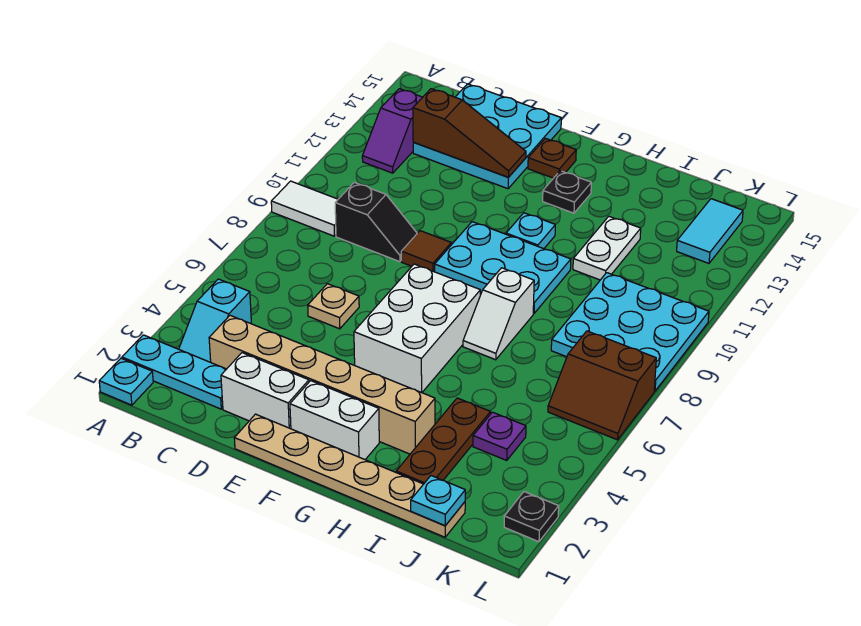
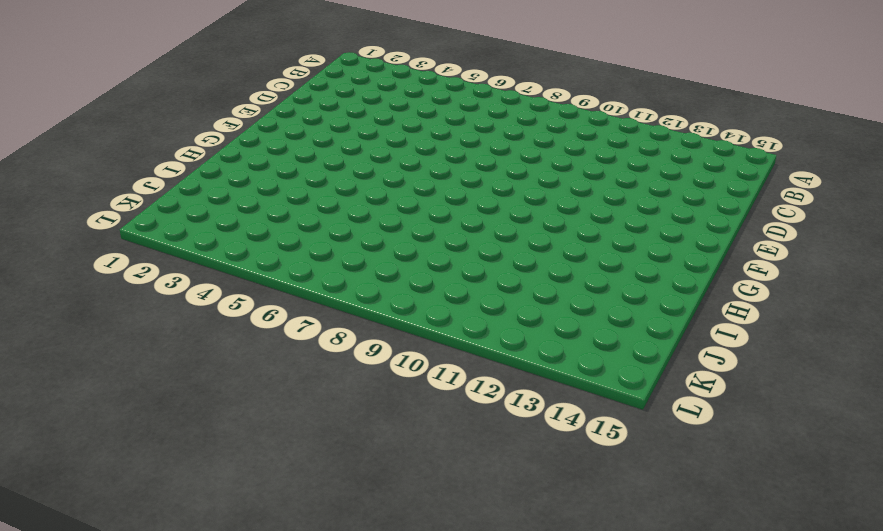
none -> cyan 1x1 plate [99,358,153,405]
none -> cyan 1x3 plate [122,335,226,409]
none -> white 1x2 tile [271,181,338,236]

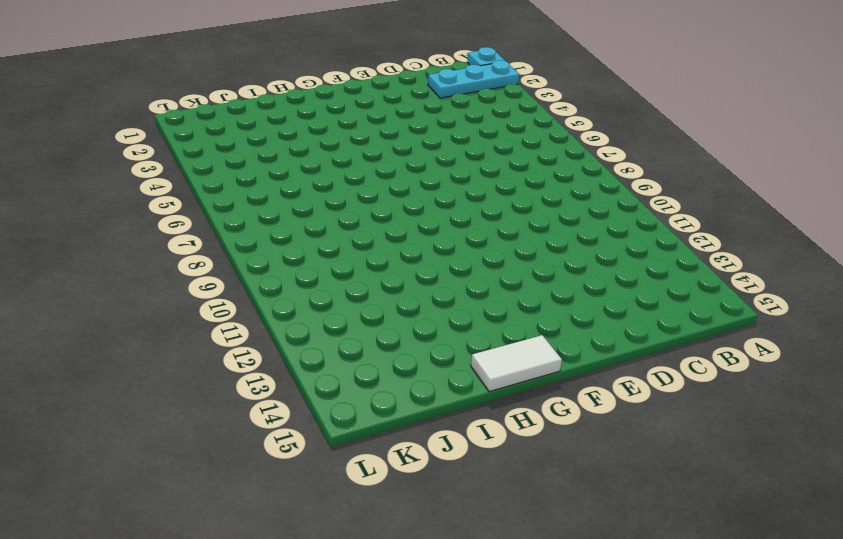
white 1x2 tile [471,335,562,392] -> white 1x2 tile moved to [271,181,338,236]
none -> cyan 1x2 slope [179,279,251,362]
none -> purple 1x2 slope [362,89,423,173]
none -> tan 1x6 brick [209,315,435,454]

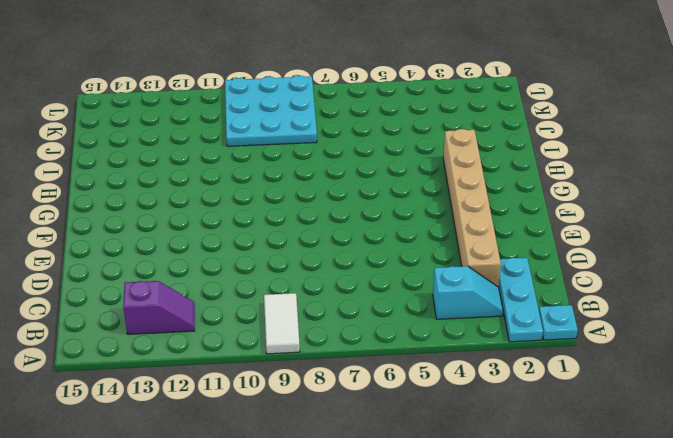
none -> black 1x2 slope [335,182,417,262]
none -> cyan 3x3 plate [413,84,561,189]
none -> white 1x2 brick [221,353,309,429]

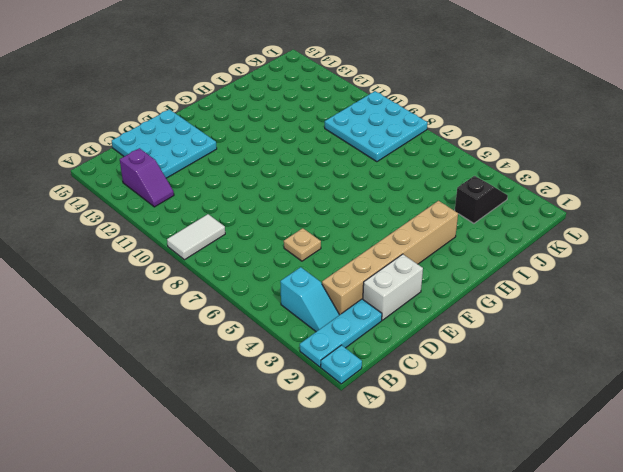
black 1x2 slope [455,176,508,223] -> black 1x2 slope moved to [335,182,417,262]
none -> tan 1x6 plate [234,414,465,537]
none -> brown 1x1 tile [401,231,451,272]
none -> white 1x2 brick [290,381,379,460]

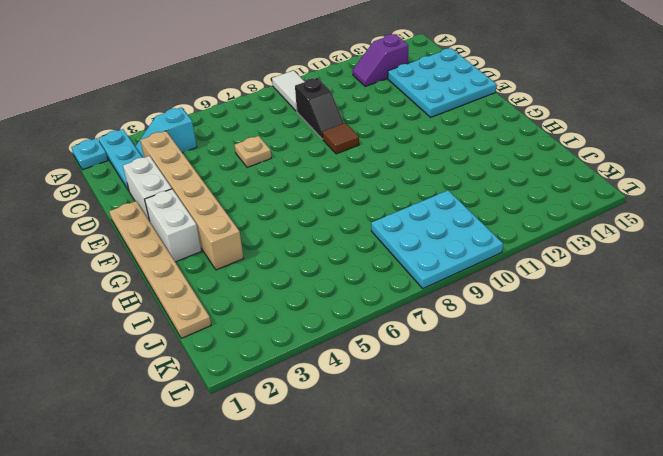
none -> white 2x3 brick [354,264,480,392]
none -> cyan 2x3 plate [435,222,571,314]
none -> brown 1x1 plate [528,138,576,178]

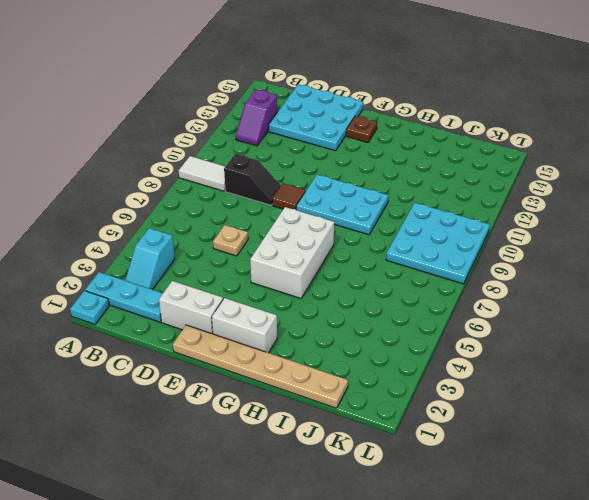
none -> tan 1x6 brick [209,315,435,454]
none -> cyan 1x1 plate [506,213,555,249]
none -> black 1x1 plate [543,171,591,213]

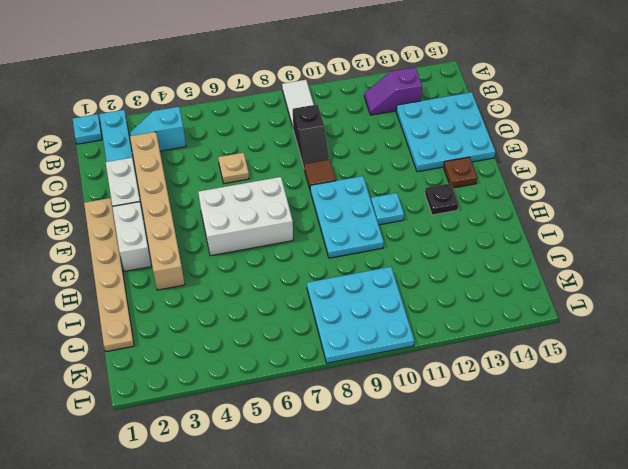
none -> white 1x2 slope [463,268,534,360]
none -> brown 1x3 plate [396,398,491,484]
none -> white 1x2 plate [573,216,641,280]

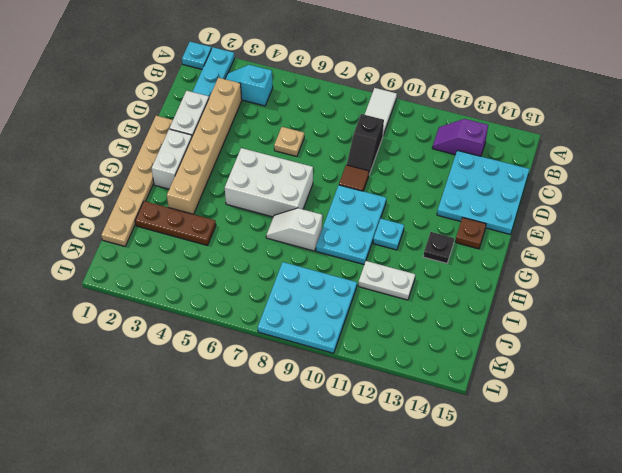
none -> purple 1x1 plate [473,412,526,461]
none -> brown 2x2 slope [548,331,656,440]
none -> cyan 1x2 tile [677,199,743,263]

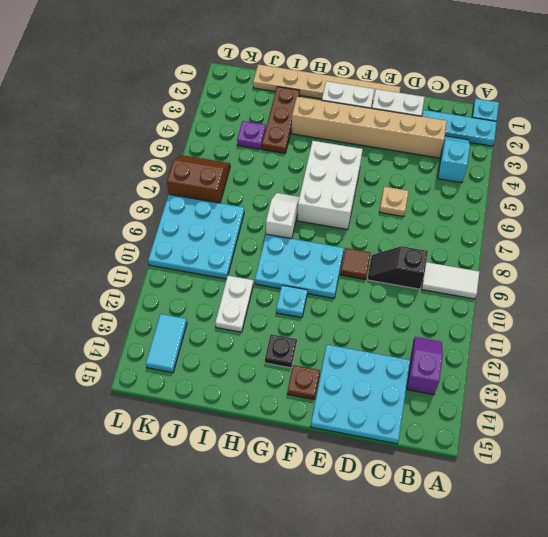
none -> black 1x1 plate [504,492,559,542]
none -> brown 1x3 slope [413,89,526,177]
none -> cyan 1x1 plate [411,476,465,526]

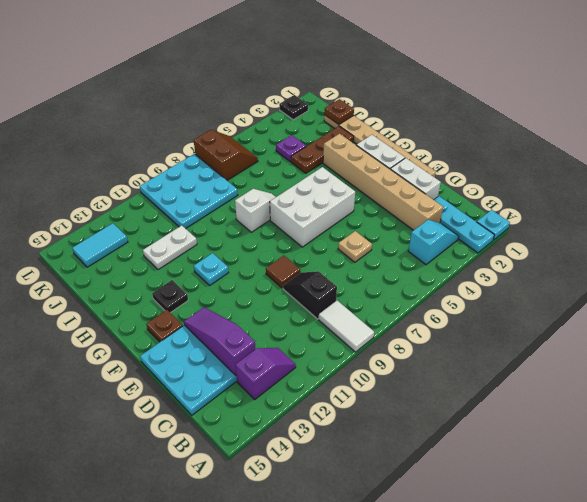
purple 1x3 slope [184,307,255,375] -> brown 1x3 slope [413,89,526,177]
brown 1x1 plate [324,99,354,125] -> cyan 1x1 plate [411,476,465,526]
none -> cyan 2x3 plate [435,222,571,314]

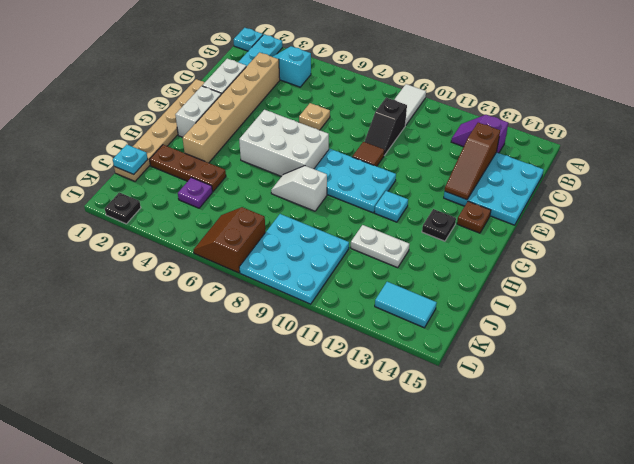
cyan 2x3 plate [314,149,396,213] -> cyan 2x3 plate turned to [435,222,571,314]

